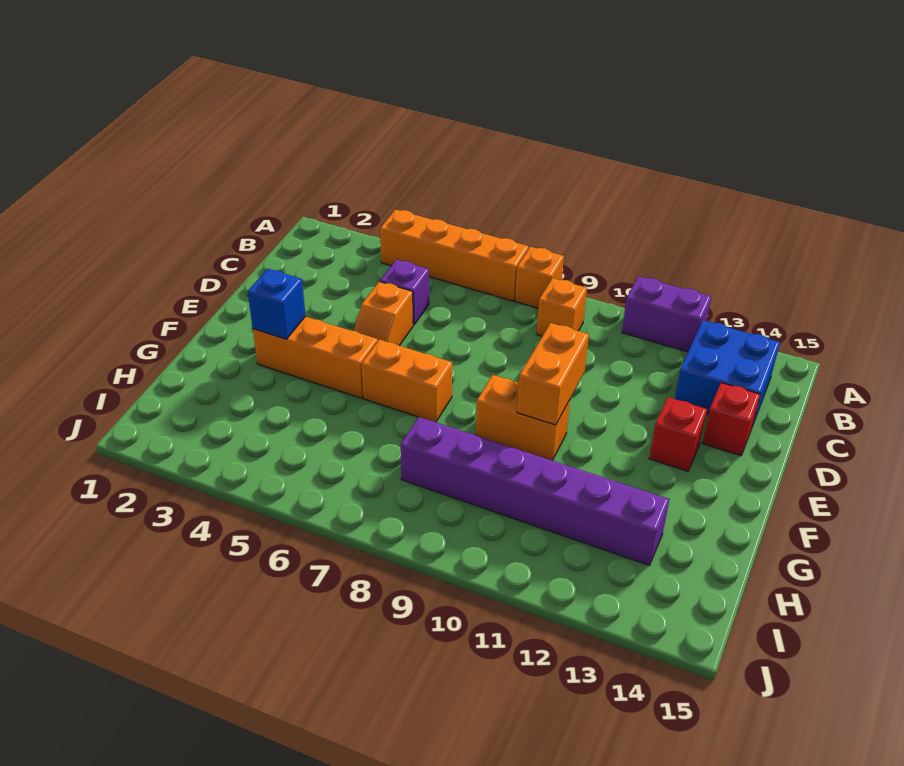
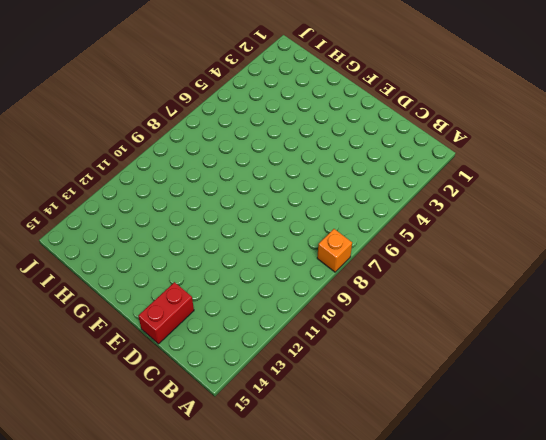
red 1x2 brick [138,282,194,344] -> red 1x1 brick [702,383,760,456]
none -> orange 1x4 brick [380,209,529,301]
none -> purple 1x2 brick [622,276,711,352]
none -> orange 1x1 brick [536,278,587,336]

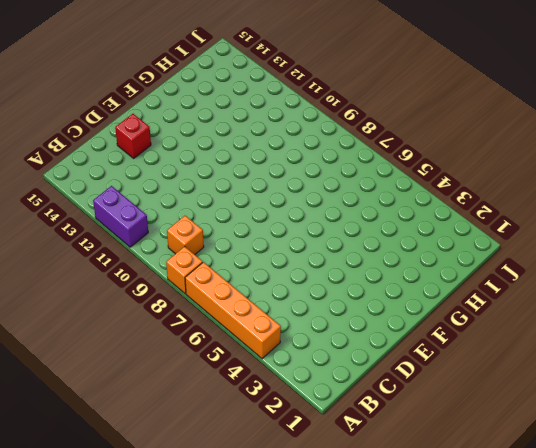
none -> blue 2x2 brick [675,321,780,424]
none -> purple 1x1 brick [380,260,429,325]
none -> orange 1x2 slope [354,282,413,346]

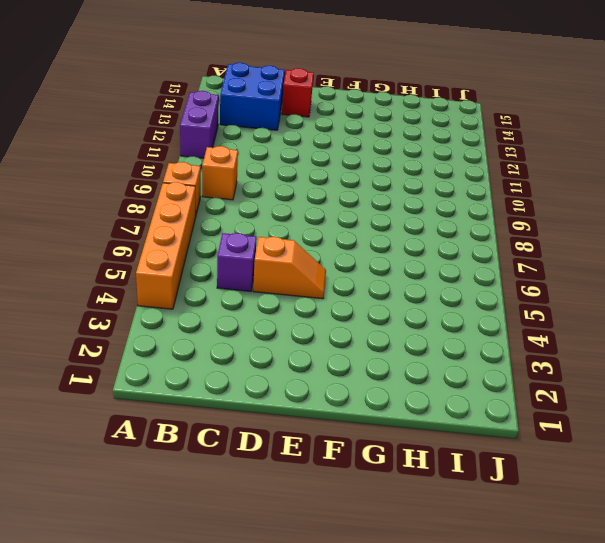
none -> red 1x1 brick [649,397,707,471]
none -> orange 1x3 brick [253,316,378,398]
none -> orange 1x2 brick [362,340,452,422]

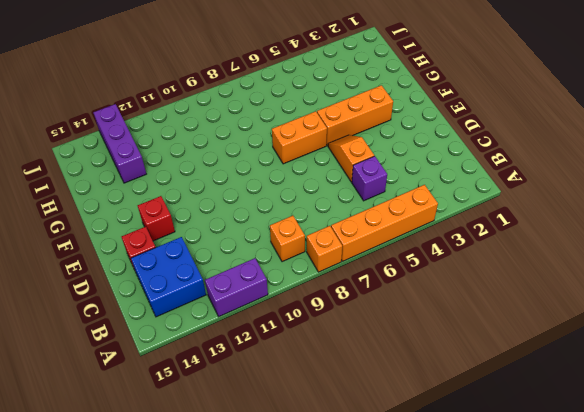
purple 1x3 brick [93,104,146,183] -> purple 1x6 brick [400,417,670,565]
none -> orange 1x2 brick [476,375,570,460]
none -> orange 1x2 brick [517,323,589,425]
none -> blue 1x1 brick [248,269,305,339]

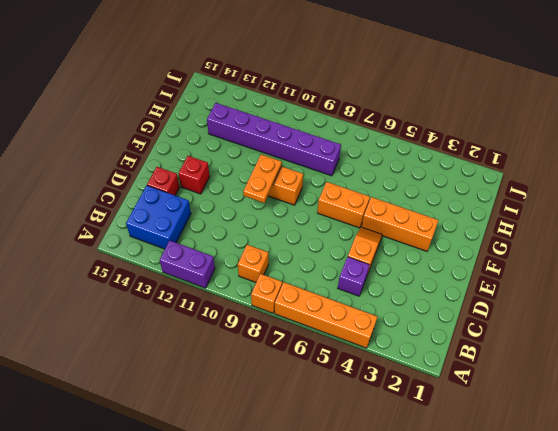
orange 1x2 plate [243,154,282,203] -> orange 1x2 brick [517,323,589,425]
none -> blue 1x1 brick [248,269,305,339]

